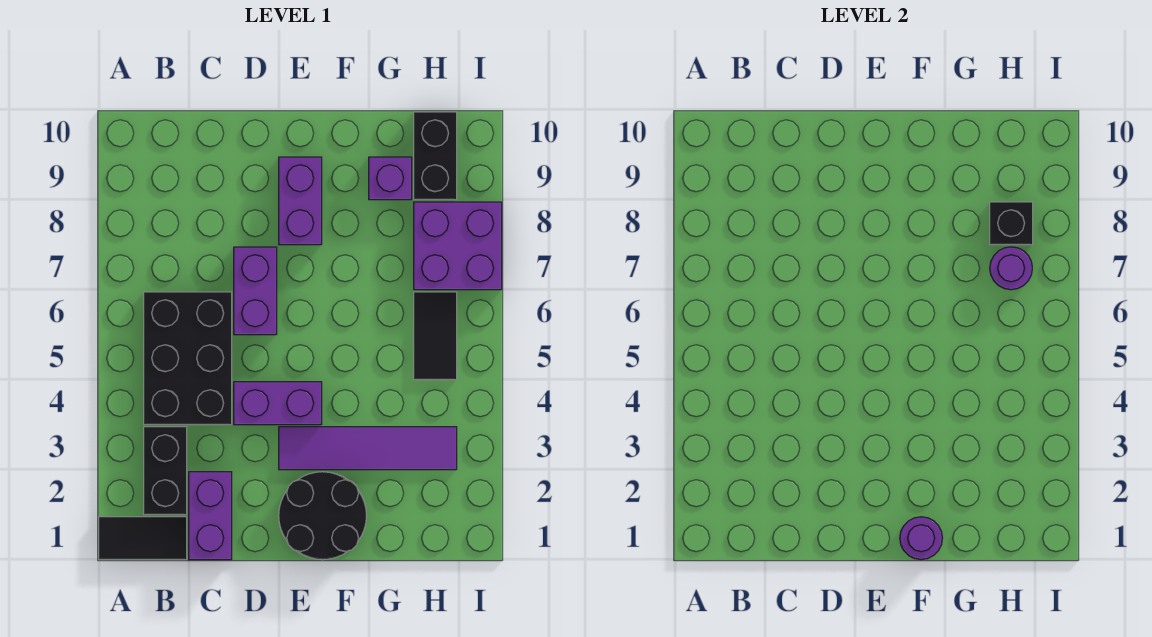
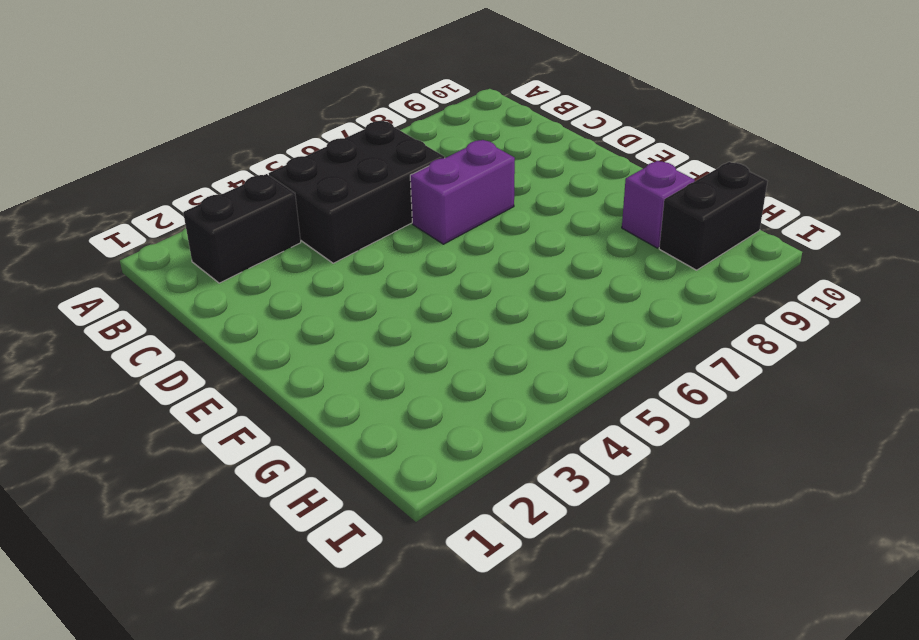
none -> black 1x2 tile [99,517,187,560]
none -> purple 1x2 brick [189,472,232,560]
none -> purple 1x2 brick [234,382,322,425]

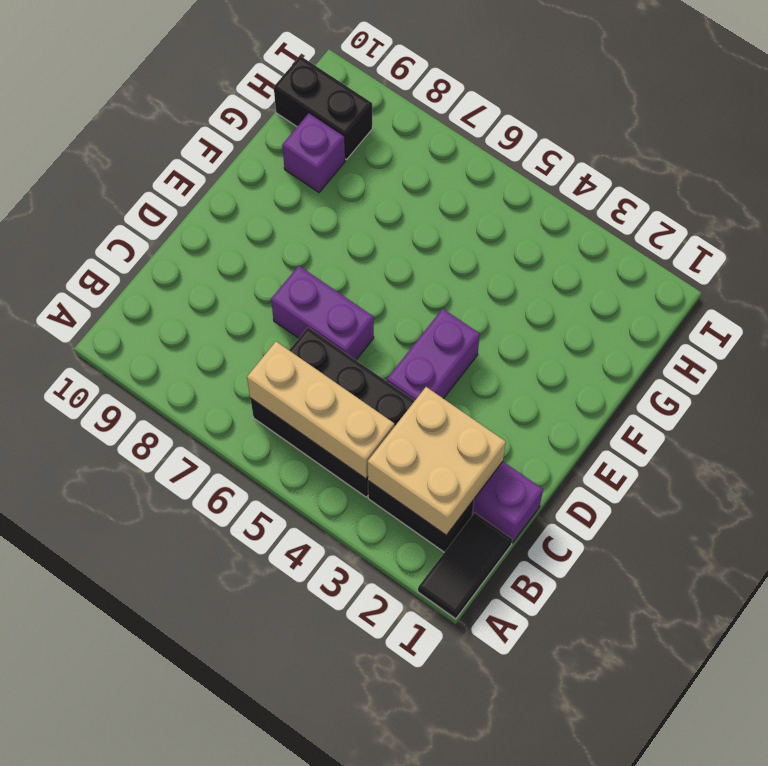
tan 2x2 brick [368,387,506,535] -> none
tan 1x3 brick [247,342,394,479] -> none
none -> black 2x2 round brick [279,472,367,560]
none -> purple 1x4 tile [279,427,457,470]
none -> purple 1x2 brick [279,157,322,245]

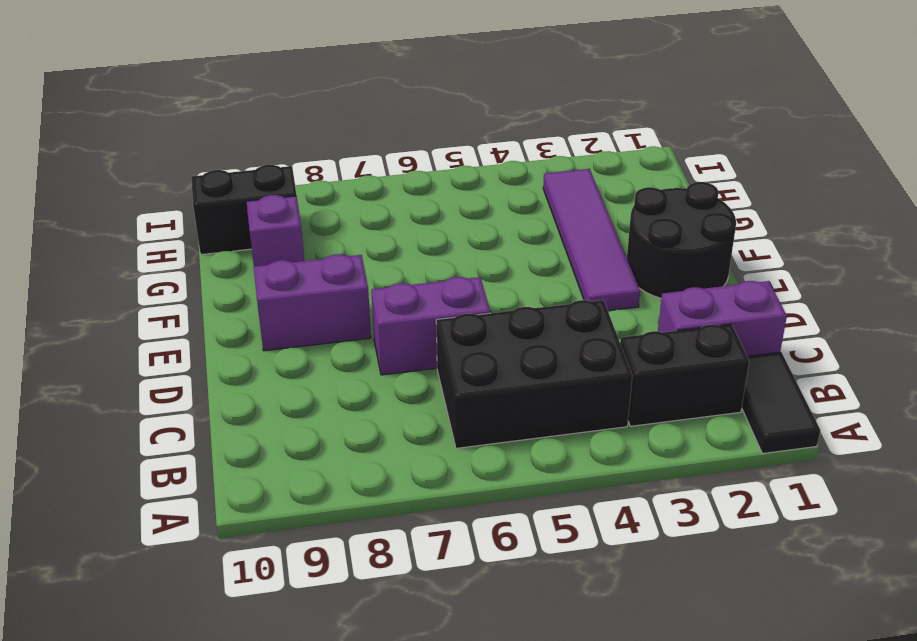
none -> purple 1x2 brick [234,382,322,425]
none -> black 1x2 tile [414,292,457,380]
none -> purple 2x2 brick [414,202,502,290]

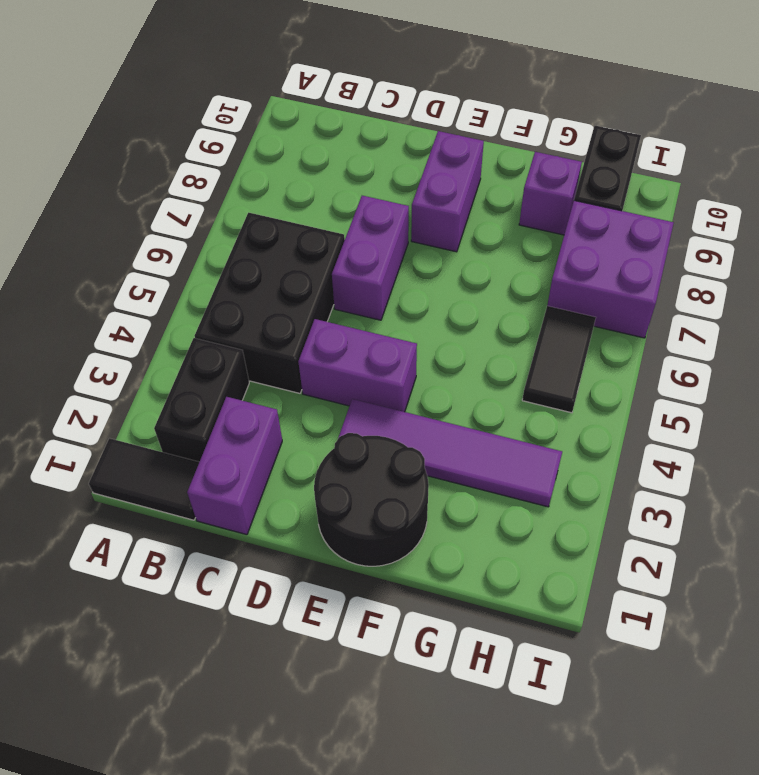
none -> purple 1x1 round brick [900,517,942,560]
none -> purple 1x1 round brick [990,247,1032,290]
none -> black 1x1 brick [990,202,1033,245]

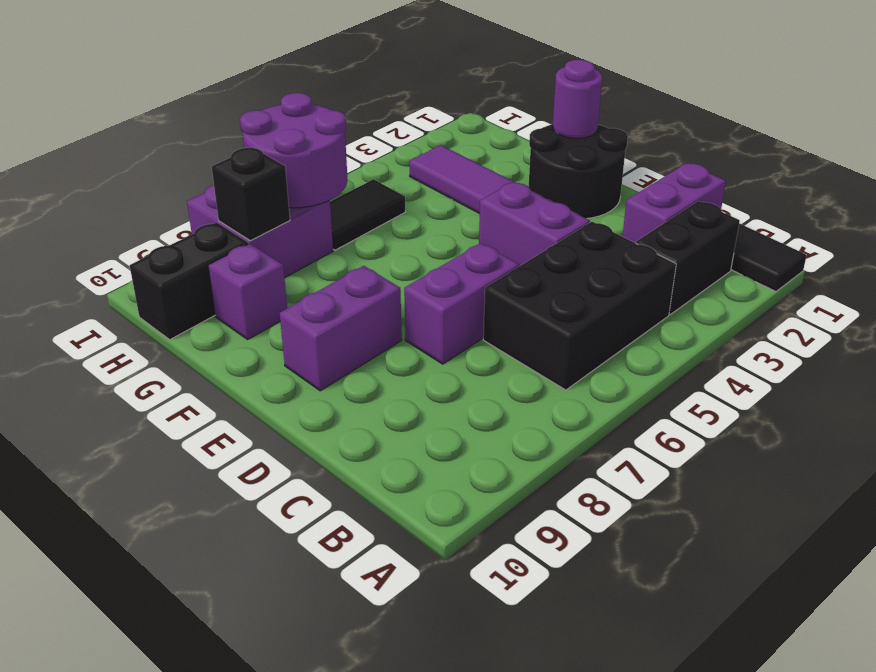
purple 2x2 round brick [240,93,348,208] -> purple 1x1 round brick [990,247,1032,290]

